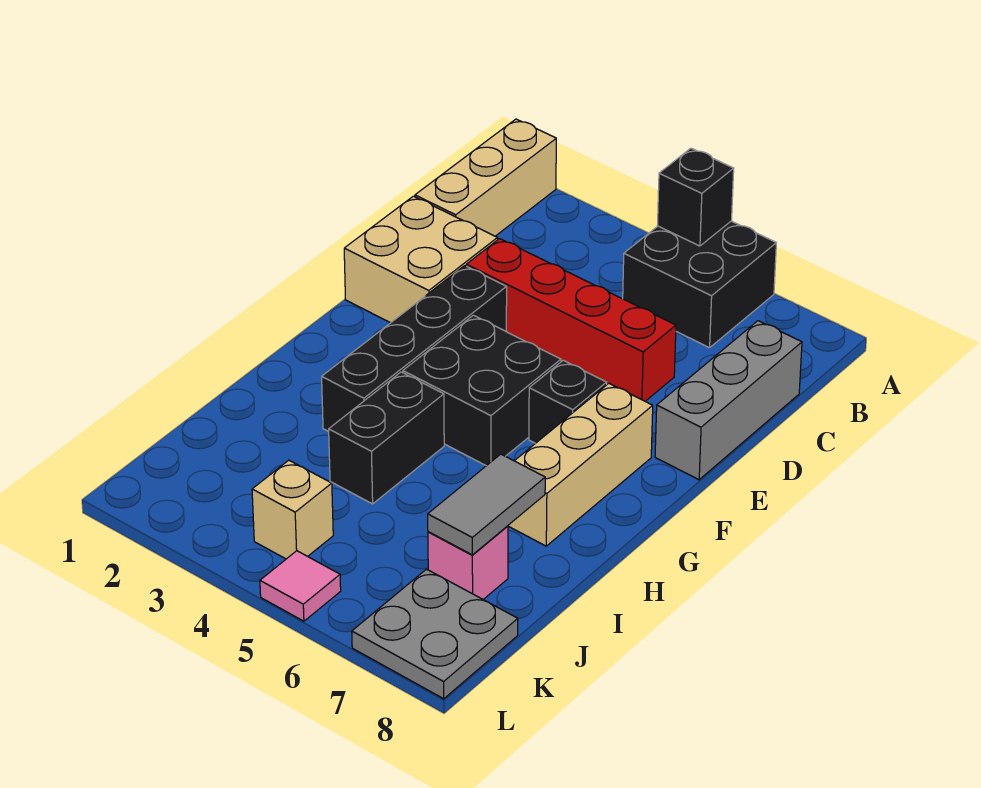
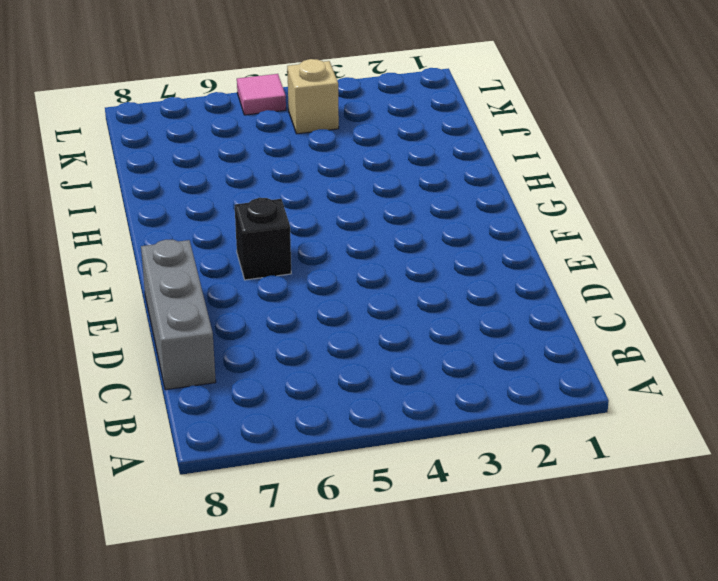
none -> tan 1x3 brick [415,119,556,236]
none -> black 2x2 brick [623,221,776,348]
none -> tan 2x2 brick [344,196,498,323]

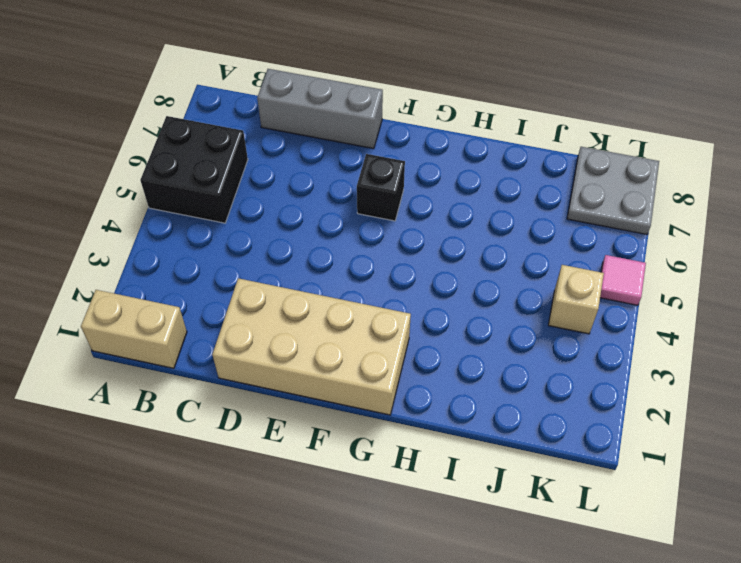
tan 1x2 brick [81,290,187,368] -> tan 1x3 brick [415,119,556,236]
tan 2x4 brick [212,278,411,415] -> tan 2x2 brick [344,196,498,323]
none -> red 1x4 brick [466,239,676,401]
none -> black 1x4 brick [322,266,507,432]
none -> black 2x2 brick [403,315,561,466]

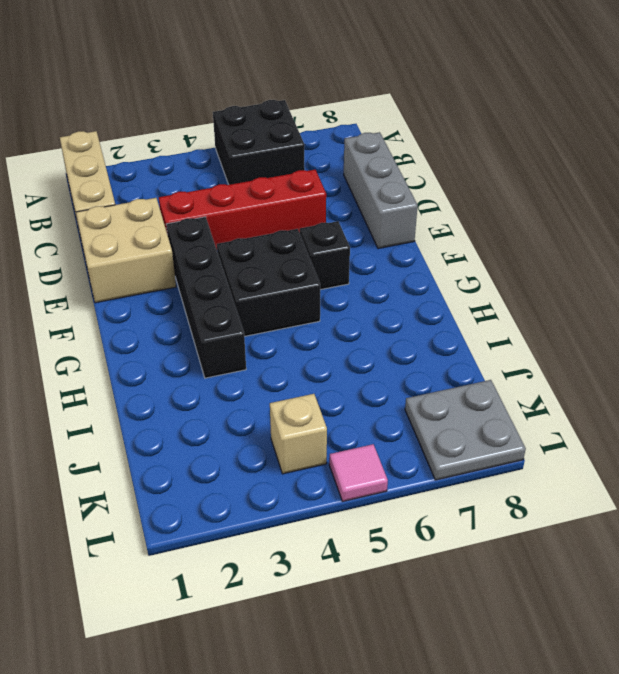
none -> tan 1x3 brick [508,383,653,546]
none -> black 1x2 brick [329,372,444,504]
none -> pink 1x1 brick [428,526,508,599]

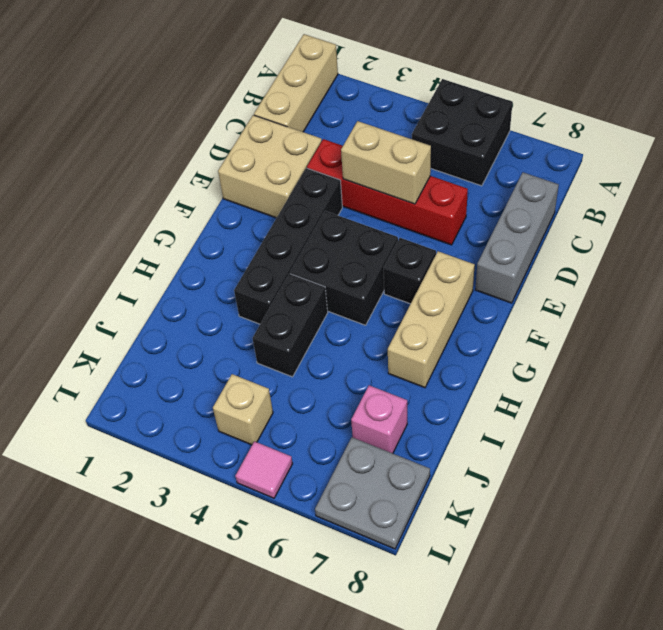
tan 1x2 brick [341,121,431,204] -> none
none -> black 1x1 brick [657,148,734,246]
none -> grey 1x2 tile [428,454,545,555]

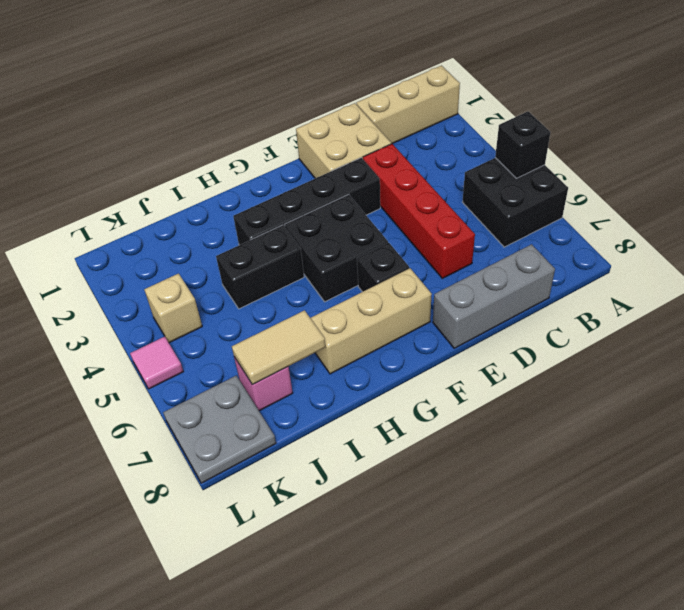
tan 1x2 tile [232,310,325,385] -> grey 1x2 tile [428,454,545,555]

